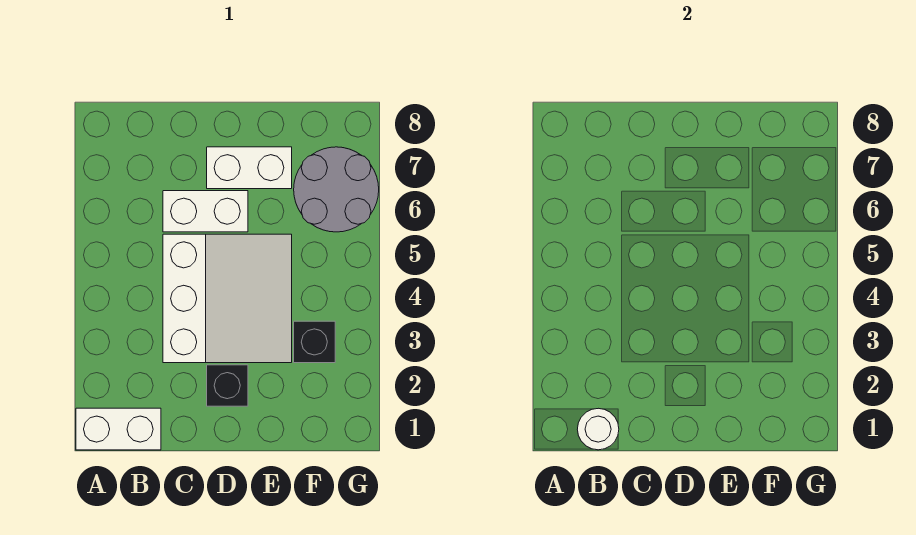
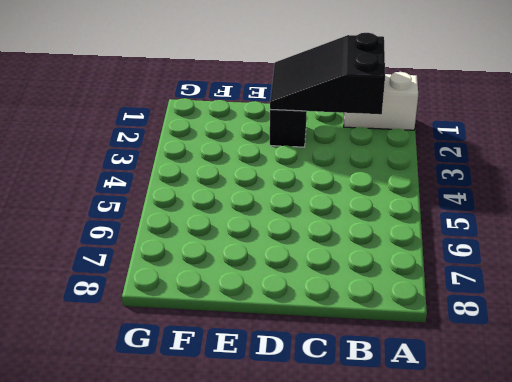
black 2x3 slope [270,33,385,114] -> white 1x1 round brick [577,408,619,450]
none -> white 3x3 slope [163,234,292,363]
none -> white 1x2 brick [163,191,248,232]

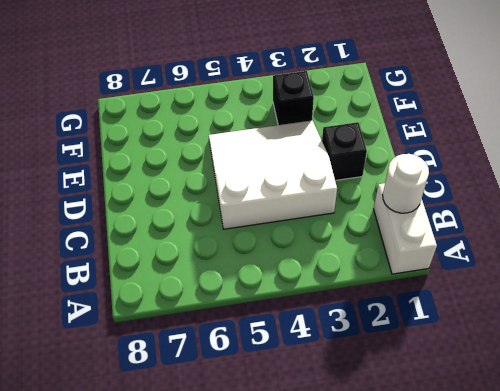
none -> white 1x2 brick [163,191,248,232]
none -> white 1x2 brick [207,147,292,189]

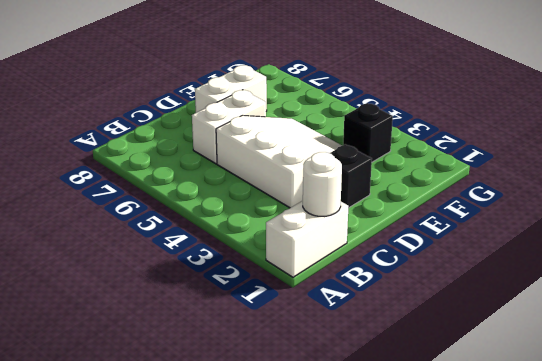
none -> grey 2x2 round brick [294,147,379,232]

